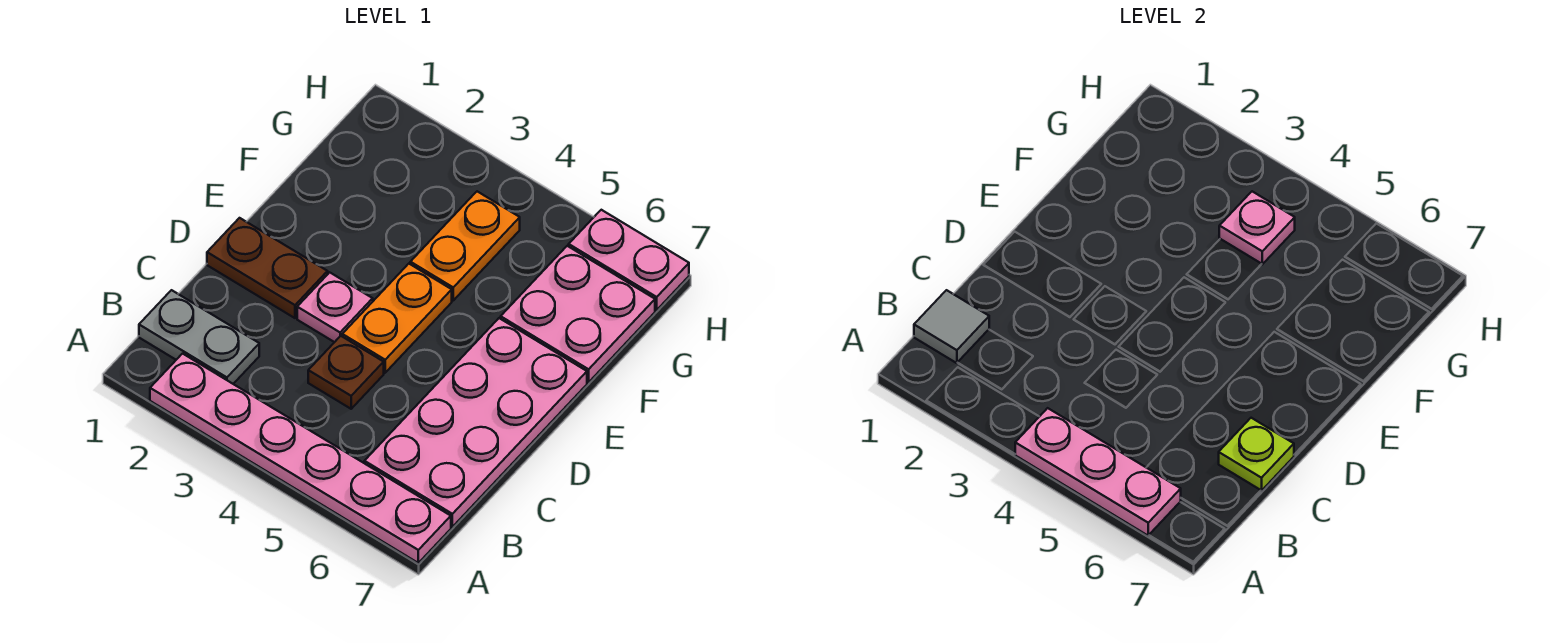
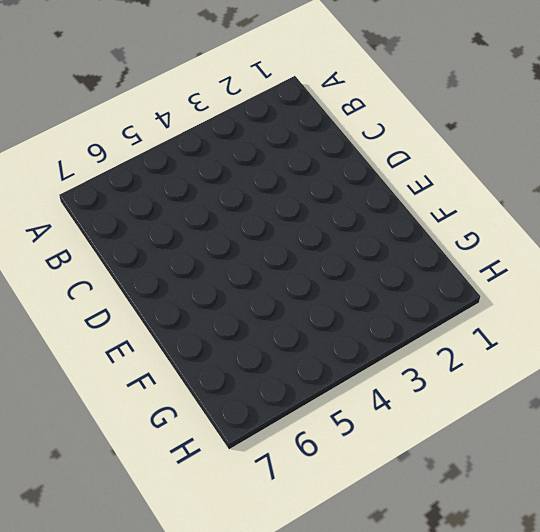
none -> pink 1x6 plate [150,354,451,563]
none -> grey 1x2 plate [139,290,259,384]
none -> pink 2x4 plate [364,318,587,527]

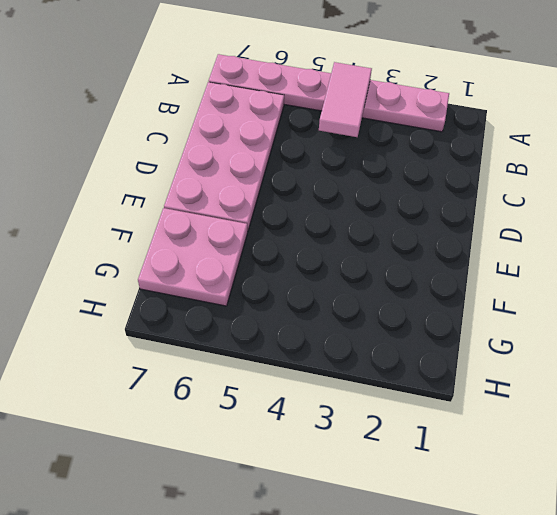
pink 1x2 tile [319,62,372,137] -> pink 1x3 plate [1015,408,1181,536]
none -> grey 1x2 plate [139,290,259,384]
none -> brown 1x1 plate [308,336,384,409]
none -> brown 1x2 plate [207,218,328,318]

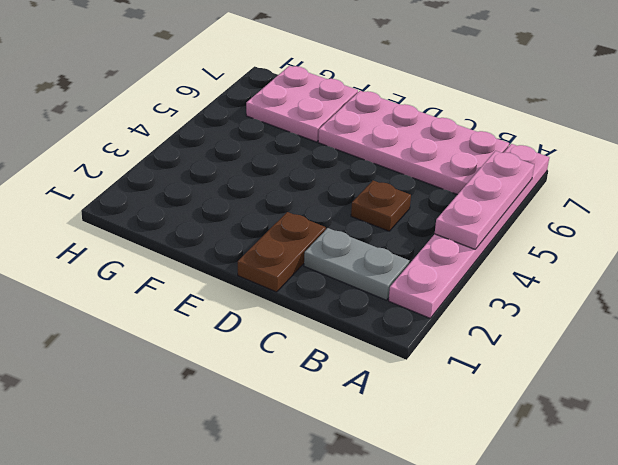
grey 1x2 plate [304,228,409,300] -> grey 1x2 plate turned to [139,290,259,384]
none -> pink 1x1 plate [297,272,373,342]
none -> orange 1x2 plate [342,264,452,373]
none -> orange 1x2 plate [410,191,520,300]

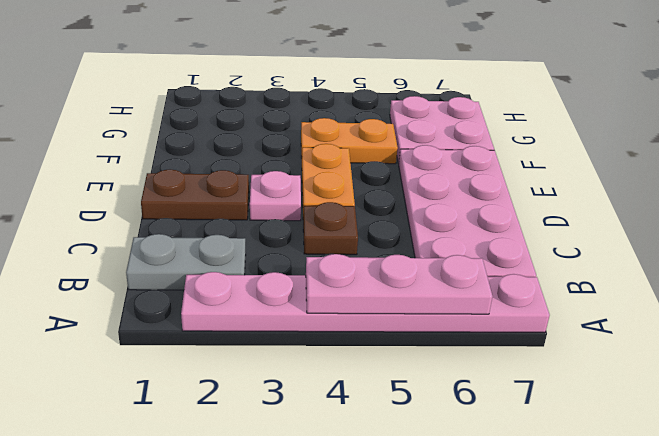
orange 1x2 plate [301,118,398,164] -> orange 1x2 plate turned to [410,191,520,300]
none -> pink 1x2 plate [569,210,689,310]
none -> grey 1x1 tile [914,290,989,363]
none -> lime 1x1 plate [1219,418,1294,491]

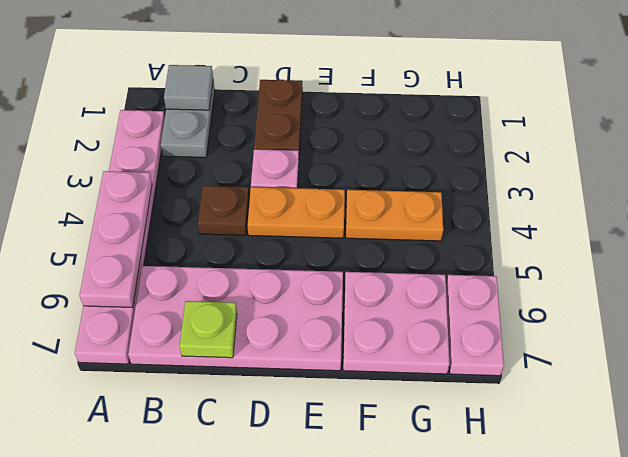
none -> pink 1x1 plate [1219,191,1295,264]

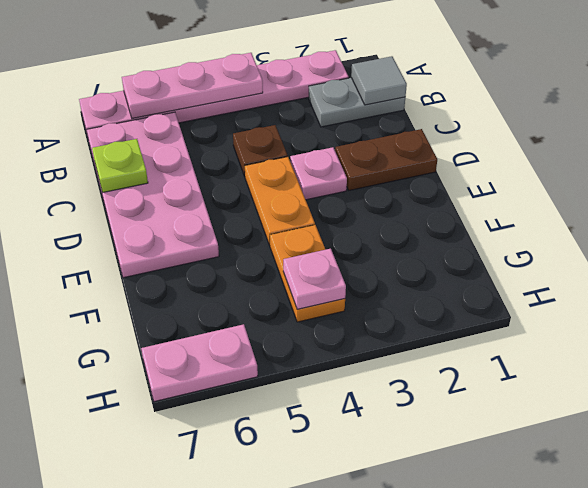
none -> pink 2x2 plate [501,246,655,382]

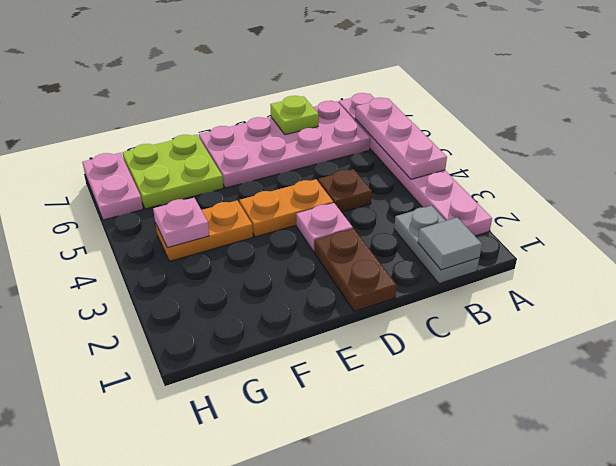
lime 2x2 plate [122,135,223,209] -> pink 2x2 plate [501,246,655,382]

